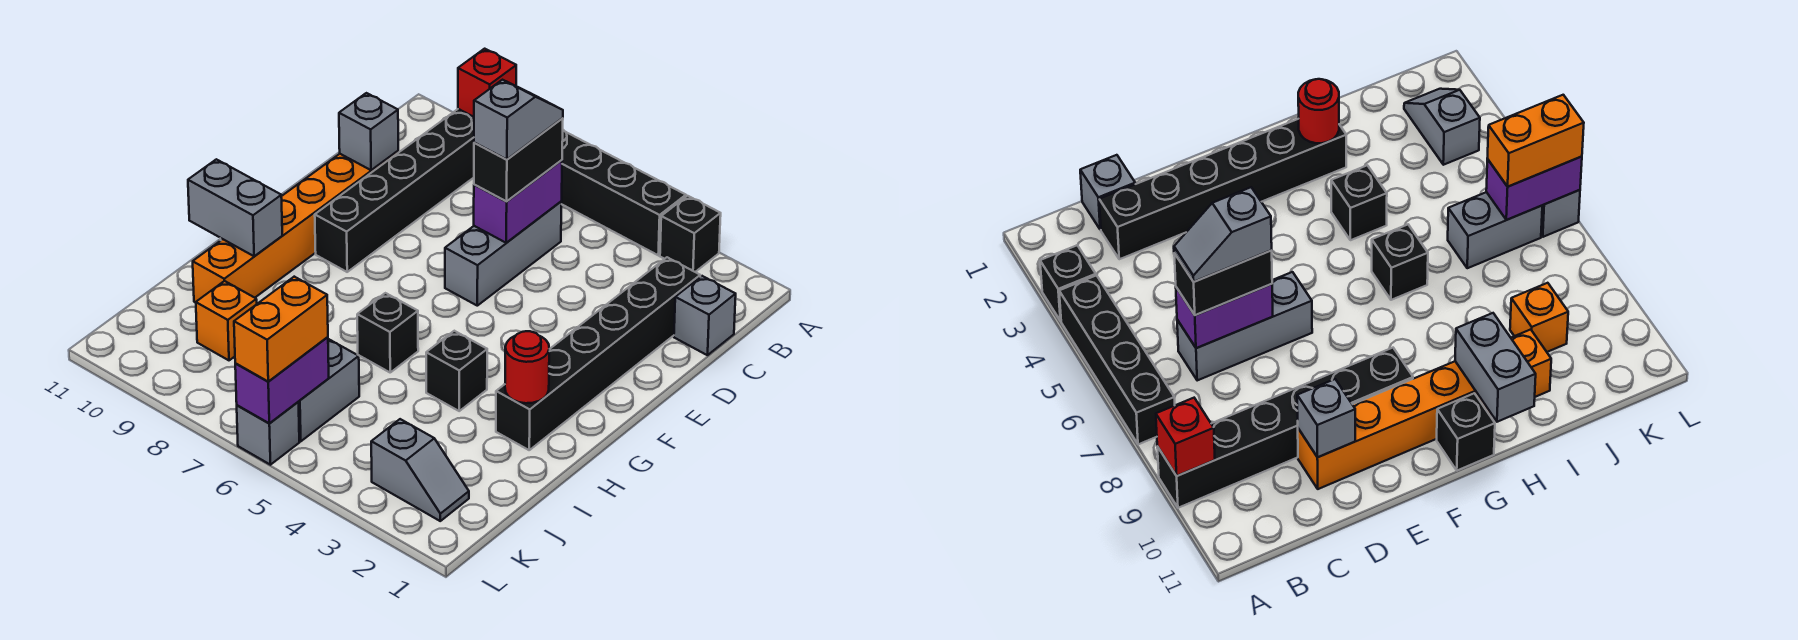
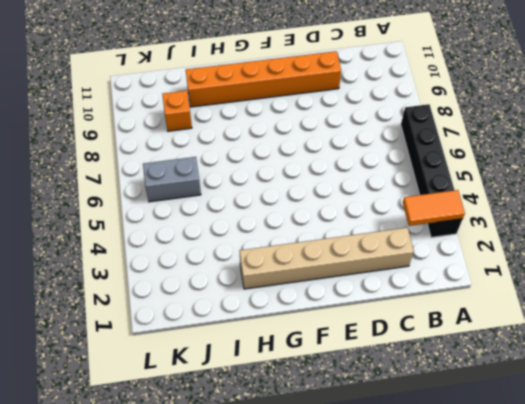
orange 1x2 tile [403,190,465,226] -> none
tan 1x6 brick [240,228,414,289] -> black 1x6 brick [496,257,700,450]
none -> black 1x6 brick [315,109,474,272]
none -> grey 1x1 brick [674,276,736,355]
none -> grey 1x3 brick [445,202,562,306]

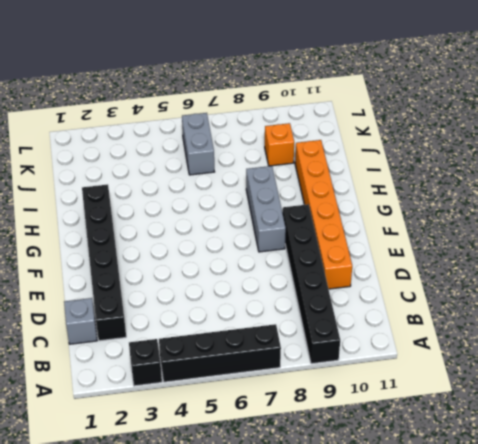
grey 1x3 brick [246,166,286,252] -> grey 1x3 brick moved to [445,202,562,306]
none -> black 1x1 brick [1437,393,1495,471]
none -> black 1x1 brick [426,331,487,411]
none -> black 1x1 brick [357,293,418,372]

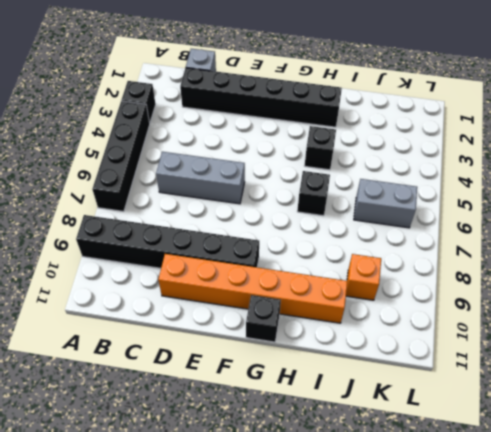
none -> grey 1x2 slope [371,419,469,521]
none -> grey 1x1 brick [237,402,299,465]
none -> red 1x1 brick [458,49,516,117]

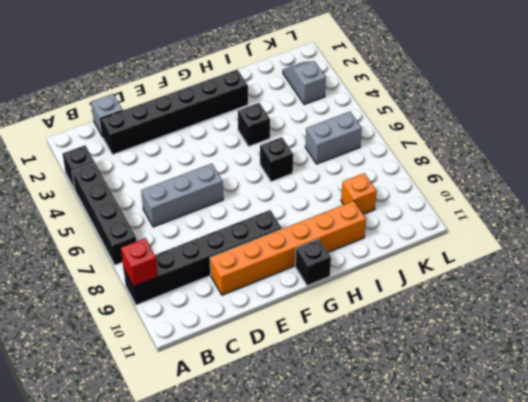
none -> grey 1x1 brick [237,402,299,465]
none -> purple 1x2 brick [474,160,562,243]
none -> grey 1x1 brick [339,93,398,170]

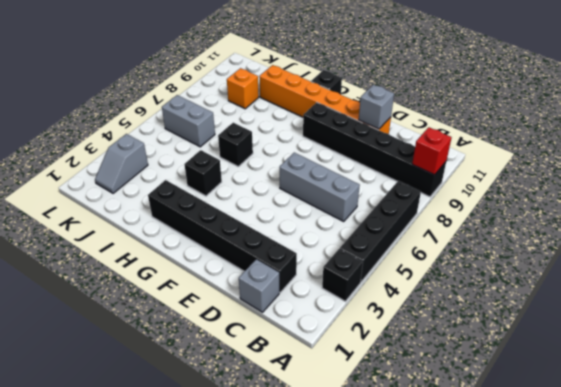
none -> grey 1x1 brick [237,402,299,465]
none -> purple 1x2 brick [474,160,562,243]
none -> red 1x1 round brick [505,331,549,403]

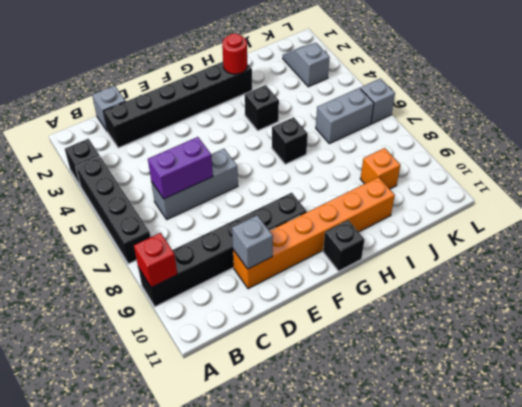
none -> grey 1x2 brick [188,159,282,256]
none -> purple 1x2 brick [235,337,329,423]
none -> black 1x2 brick [474,118,563,201]

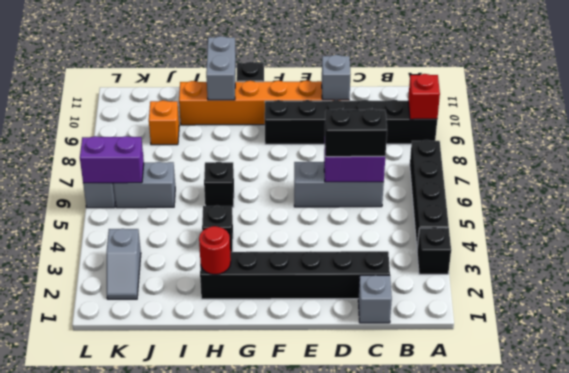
none -> orange 1x2 brick [234,277,328,382]
none -> grey 1x2 slope [474,80,563,159]

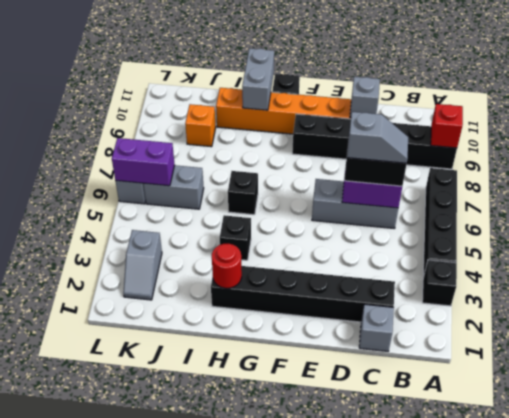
none -> orange 1x2 brick [234,277,328,382]

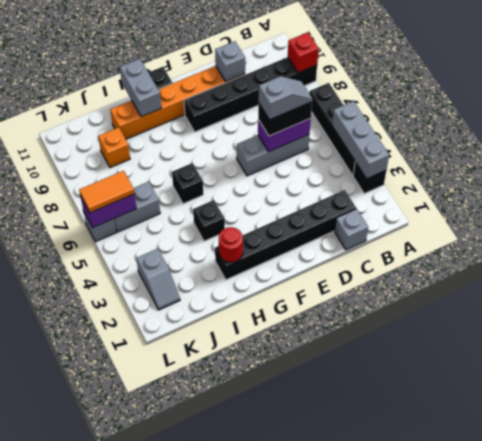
grey 1x3 brick [332,101,389,179] -> none
orange 1x2 tile [79,171,134,213] -> orange 1x2 brick [234,277,328,382]

